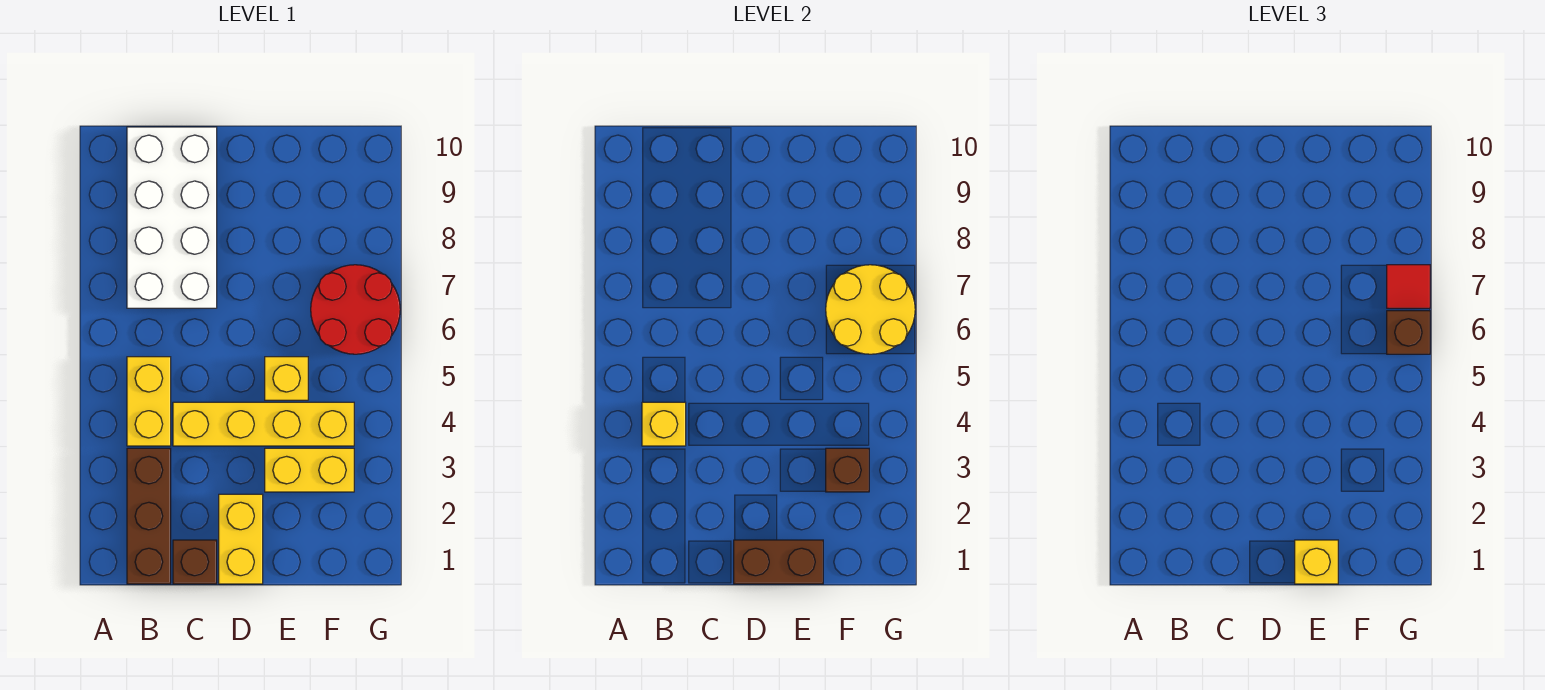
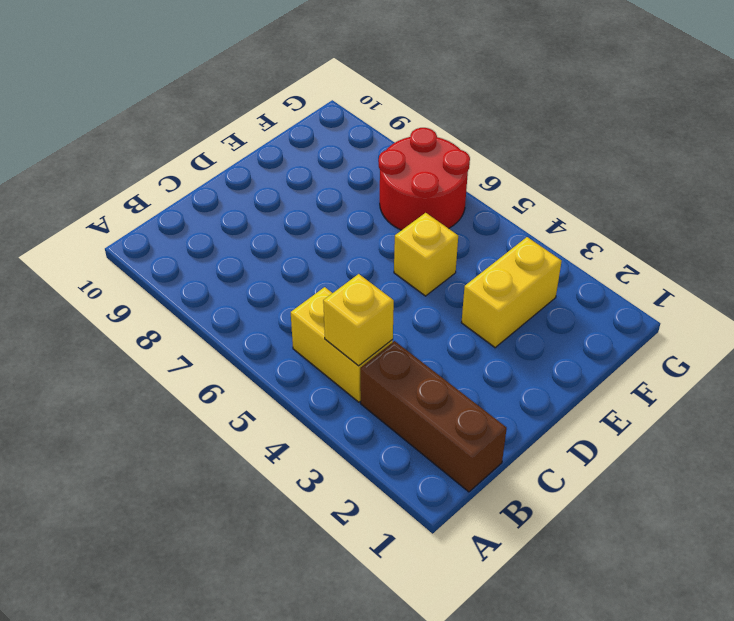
none -> white 2x4 brick [127,127,217,308]
none -> brown 1x1 brick [173,540,217,584]
none -> yellow 1x4 brick [173,402,354,446]

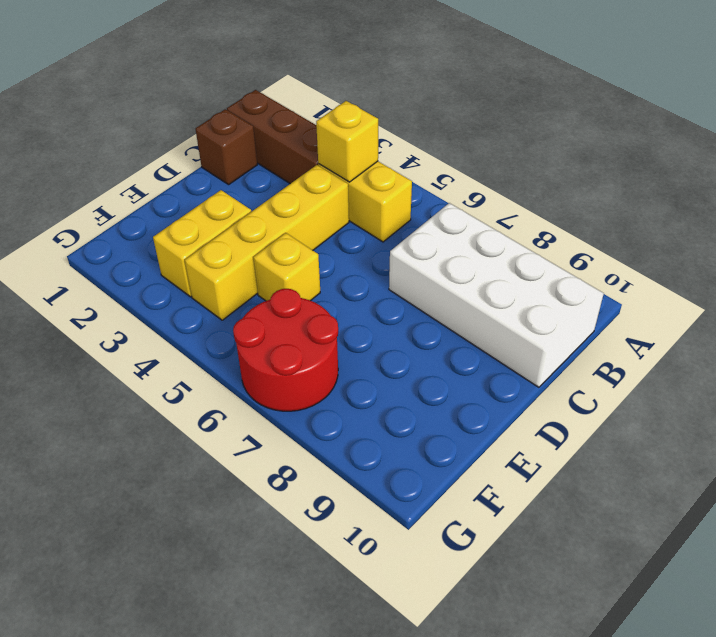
none -> yellow 1x2 brick [219,494,263,584]
none -> brown 1x2 brick [734,540,823,584]
none -> brown 1x1 brick [826,448,869,492]

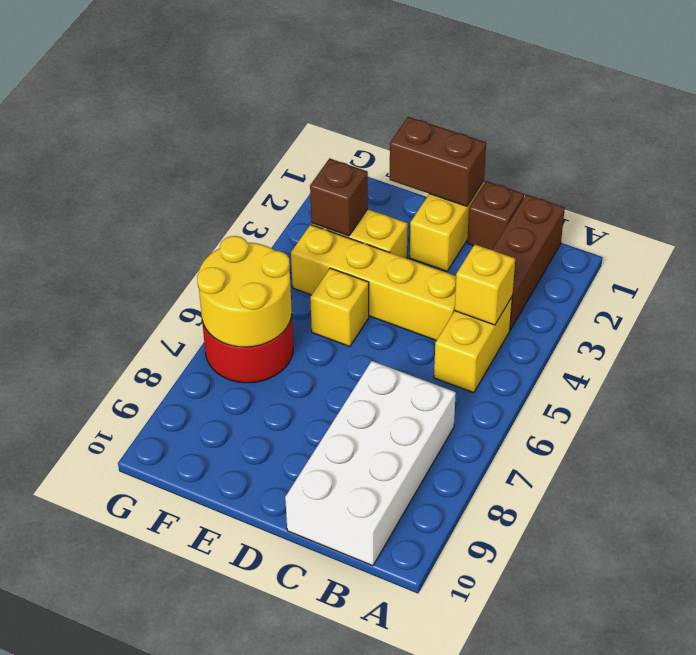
none -> yellow 1x1 brick [1295,540,1338,584]
none -> brown 1x1 brick [1387,311,1430,354]
none -> red 1x1 tile [1387,265,1430,308]

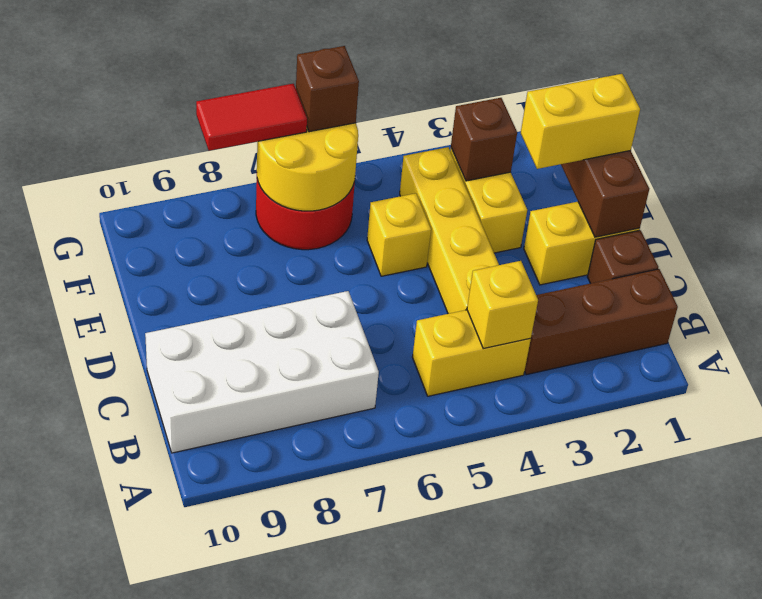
yellow 1x2 brick [521,74,640,169] -> yellow 1x1 brick [1295,540,1338,584]
red 1x2 tile [196,84,307,151] -> red 1x1 tile [1387,265,1430,308]

